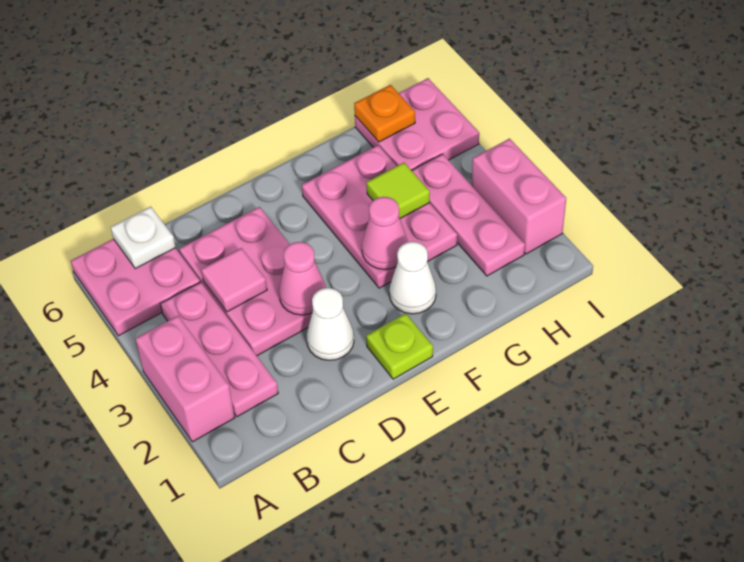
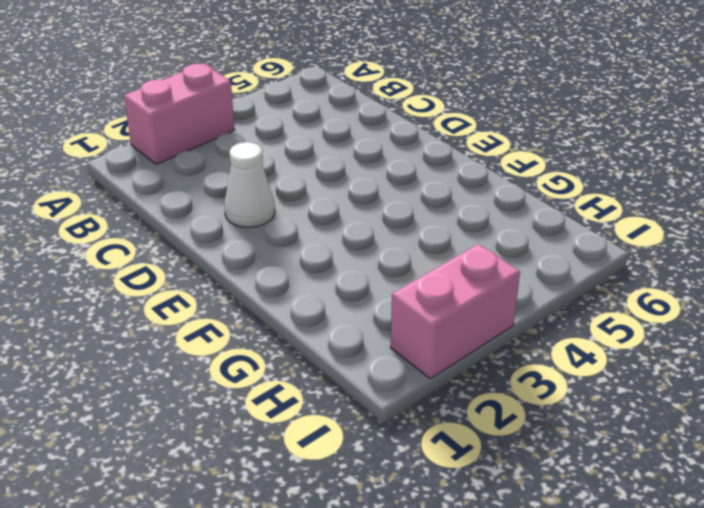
none -> pink 2x2 plate [71,239,200,336]
none -> pink 1x3 plate [161,282,278,417]
none -> pink 2x3 plate [179,207,312,356]

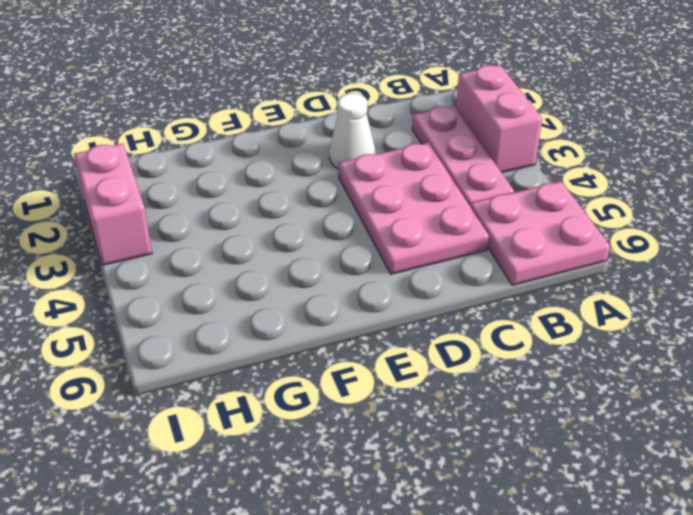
none -> lime 1x1 plate [366,313,433,379]
none -> white 1x1 cone [389,242,436,314]
none -> pink 2x3 plate [302,145,457,288]

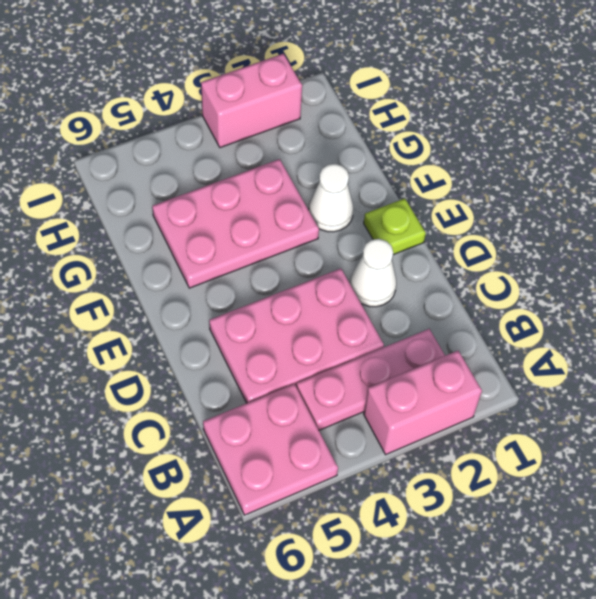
none -> pink 1x3 plate [412,154,525,276]
none -> pink 2x2 plate [355,78,479,170]
none -> white 1x1 plate [111,207,176,269]

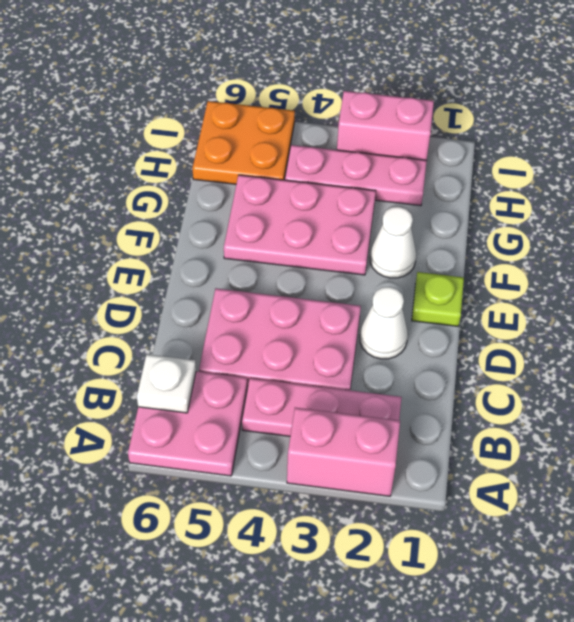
orange 2x2 plate [193,101,295,184] -> pink 2x2 plate [355,78,479,170]
none -> pink 1x1 tile [201,248,267,312]
none -> pink 1x1 cone [279,242,326,315]
none -> pink 1x1 cone [362,197,408,270]

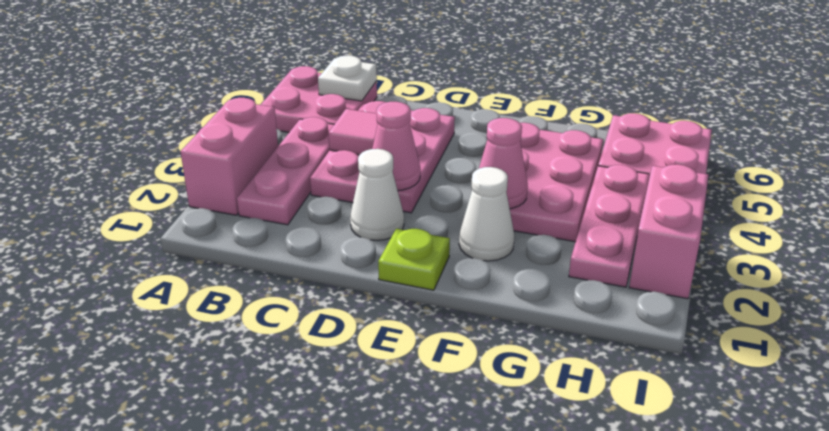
none -> lime 1x1 tile [366,163,430,218]
none -> orange 1x1 plate [354,85,415,142]

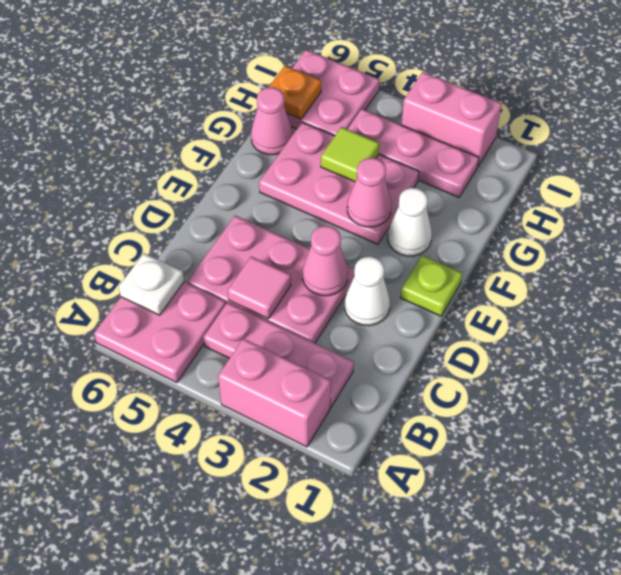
pink 1x1 cone [251,87,293,155] -> none

